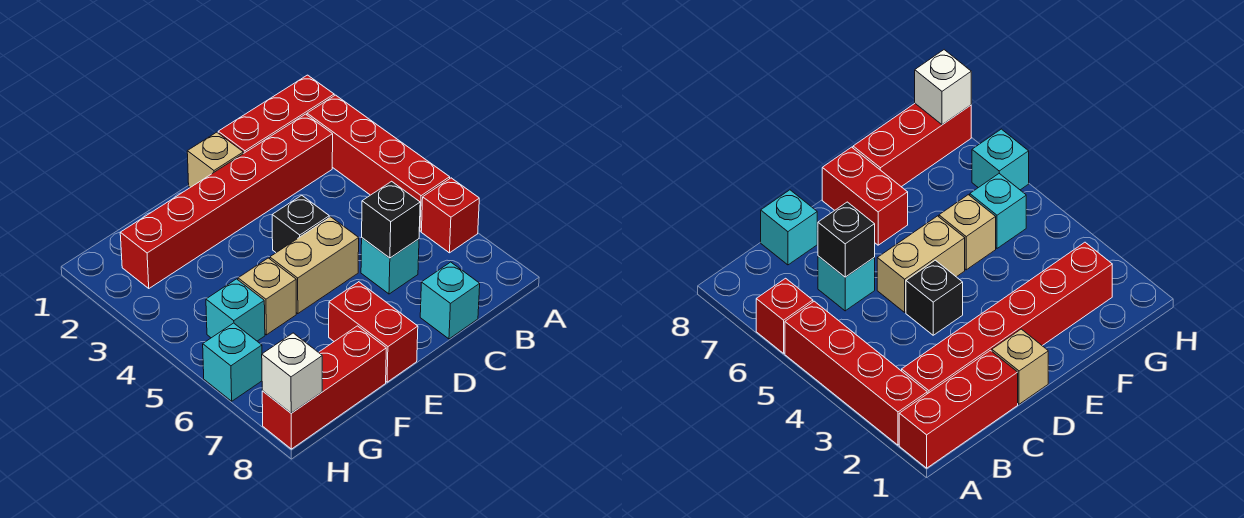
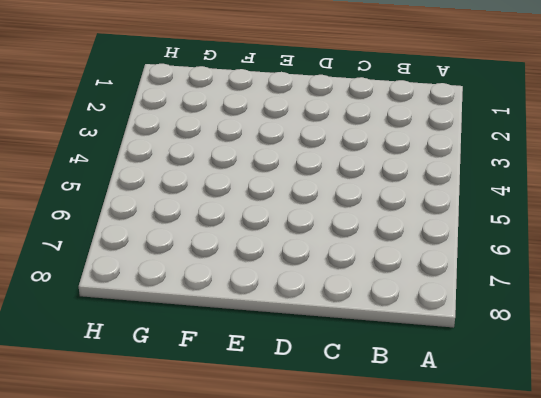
none -> red 1x3 brick [218,75,334,154]
none -> red 1x4 brick [307,95,450,231]
none -> red 1x1 brick [421,178,479,253]

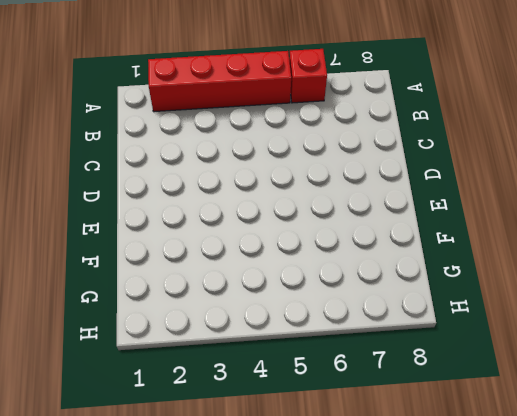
none -> red 1x3 brick [218,75,334,154]
none -> red 1x6 brick [120,114,333,288]
none -> cyan 1x1 brick [361,238,419,294]

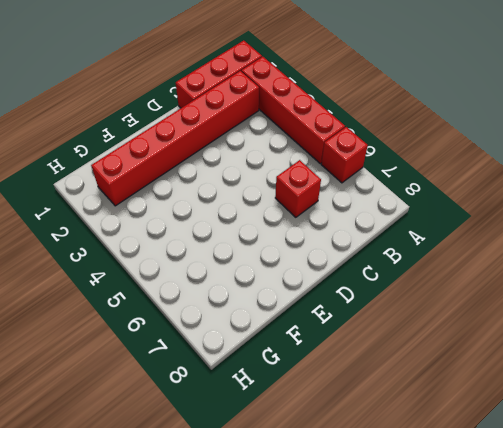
red 1x1 brick [275,160,321,217] -> cyan 1x1 brick [361,238,419,294]
none -> cyan 1x1 brick [420,262,480,339]
none -> tan 1x1 brick [187,132,243,187]
none -> black 1x1 brick [272,195,329,253]

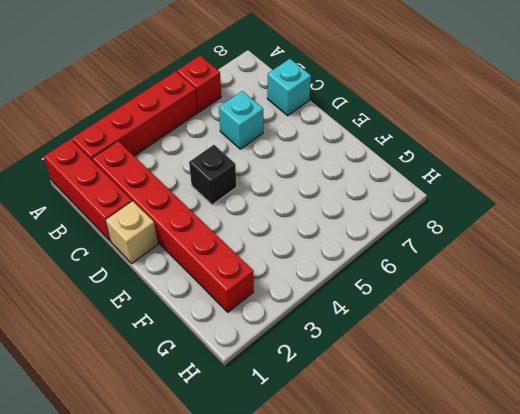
none -> tan 1x2 brick [270,217,359,314]
none -> red 1x2 brick [329,282,418,382]
none -> tan 1x1 brick [238,258,296,335]

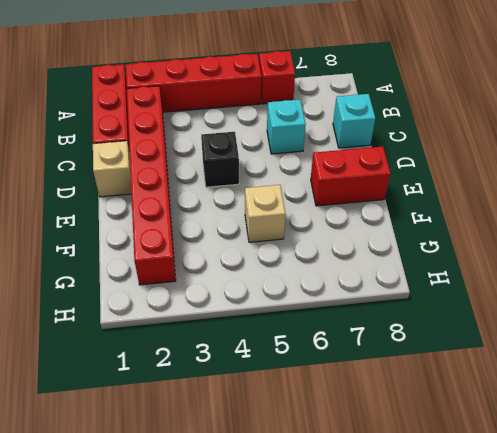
none -> tan 1x2 brick [270,217,359,314]
none -> red 1x3 brick [262,326,386,449]
none -> cyan 1x1 brick [206,279,265,341]

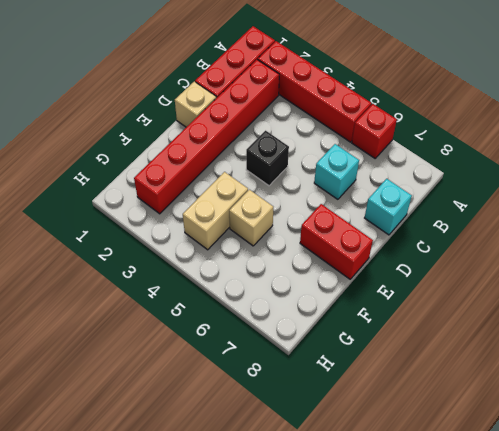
tan 1x2 brick [183,172,248,250] -> tan 1x2 brick moved to [270,217,359,314]
none -> red 1x3 brick [262,326,386,449]
none -> cyan 1x1 brick [206,279,265,341]
none -> cyan 1x1 brick [203,323,262,401]

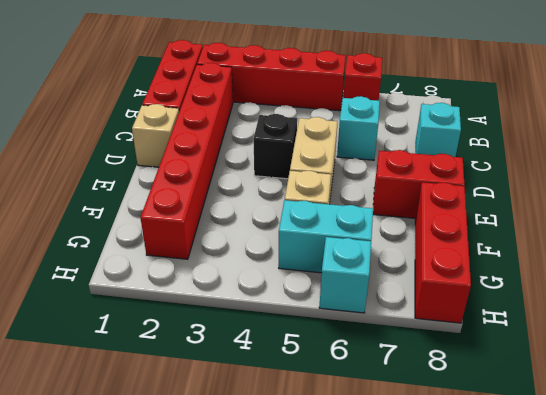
cyan 1x2 brick [279,200,373,273] -> cyan 1x1 brick [206,279,265,341]
none -> black 1x1 brick [362,181,420,258]
none -> white 1x1 brick [262,333,322,413]

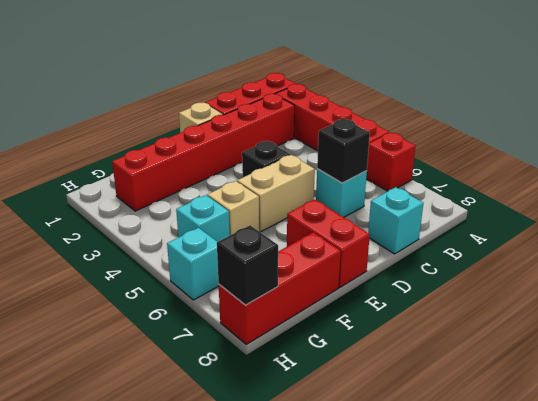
black 1x1 brick [217,225,278,305] -> white 1x1 brick [262,333,322,413]

